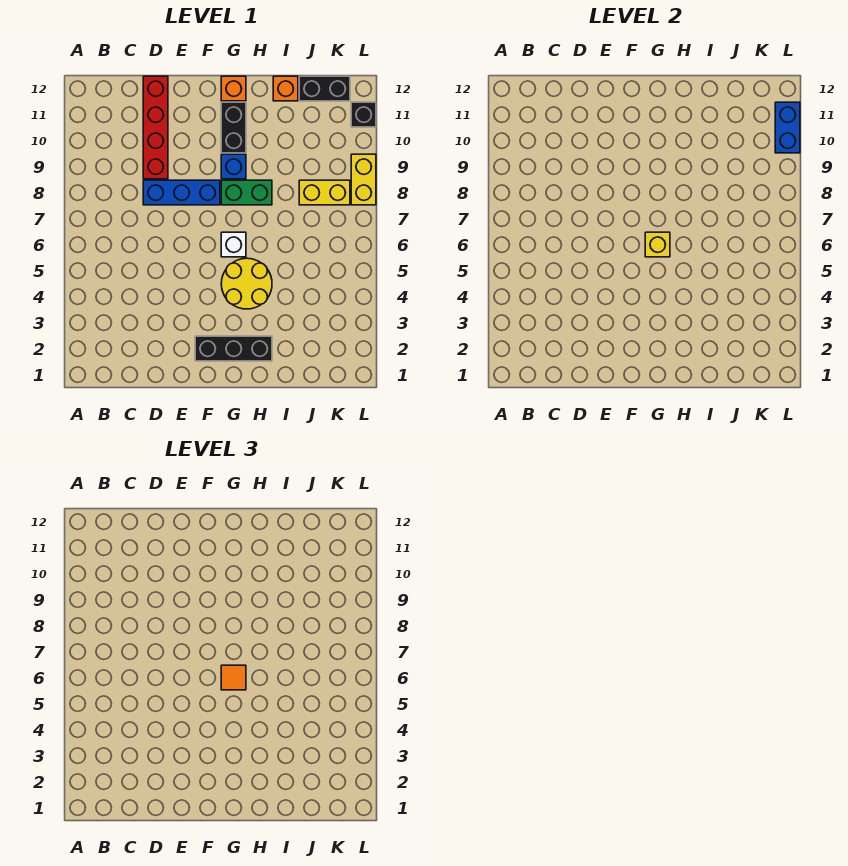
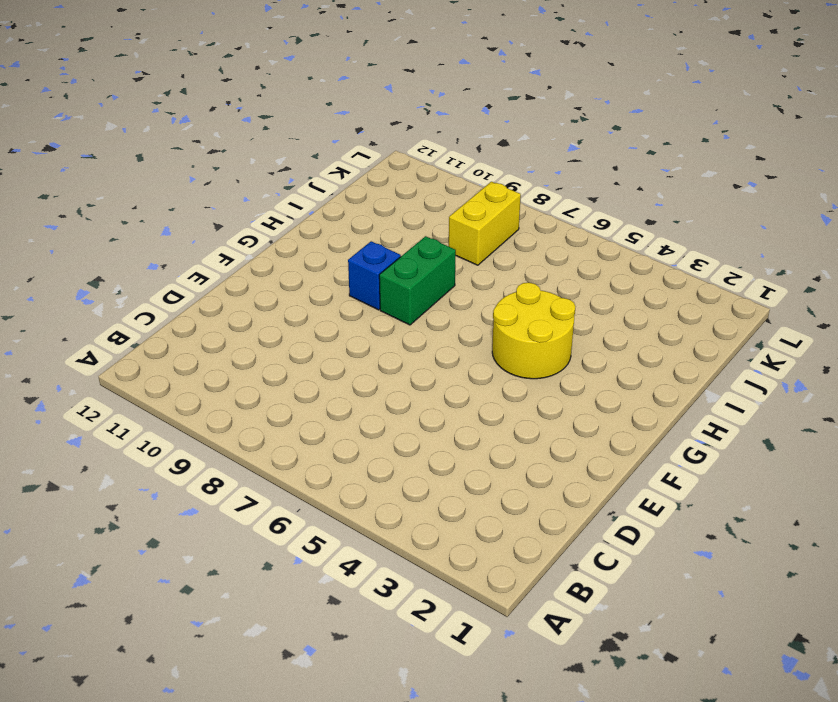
none -> blue 1x3 brick [143,180,220,205]
none -> red 1x4 brick [143,76,168,179]
none -> black 1x3 brick [195,336,272,361]

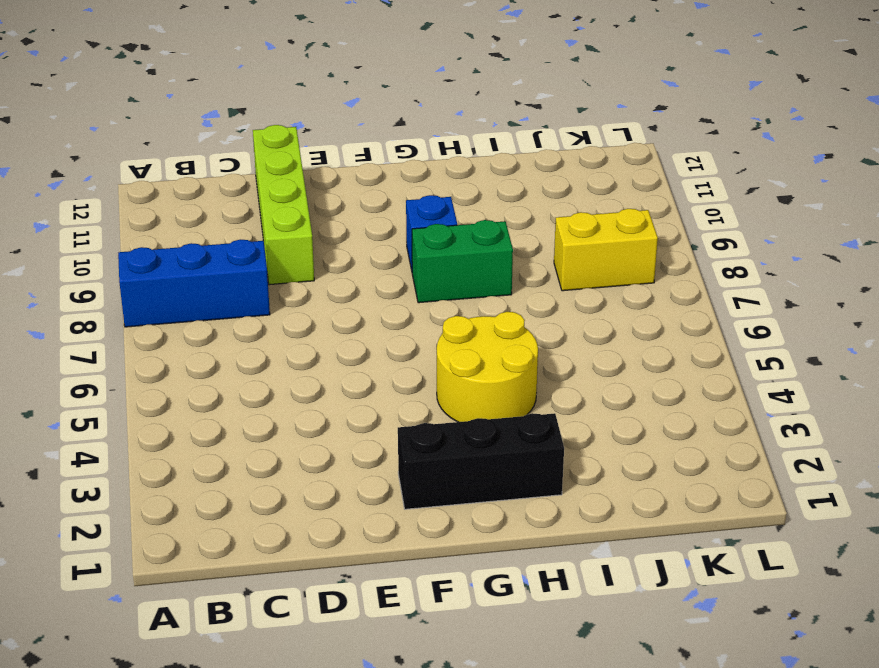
blue 1x3 brick [118,240,270,327] -> blue 1x3 brick moved to [143,180,220,205]
lime 1x4 brick [253,125,314,285] -> red 1x4 brick [143,76,168,179]
none -> white 1x1 brick [221,232,246,257]
none -> black 1x2 brick [221,102,246,153]
none -> orange 1x1 brick [221,76,246,101]

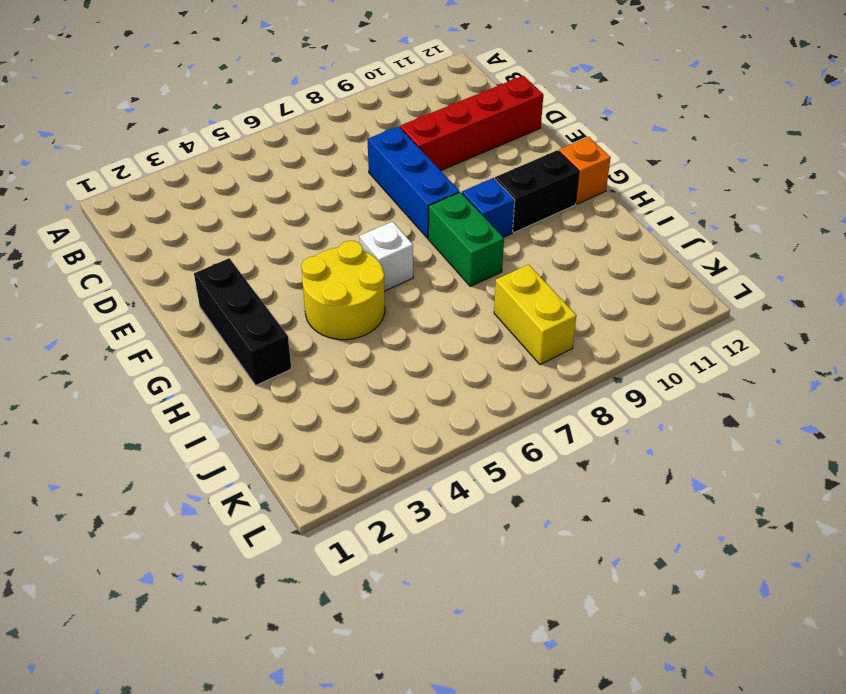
none -> orange 1x1 brick [273,76,298,101]
none -> black 1x2 brick [299,76,350,101]
none -> yellow 1x2 brick [351,154,376,205]

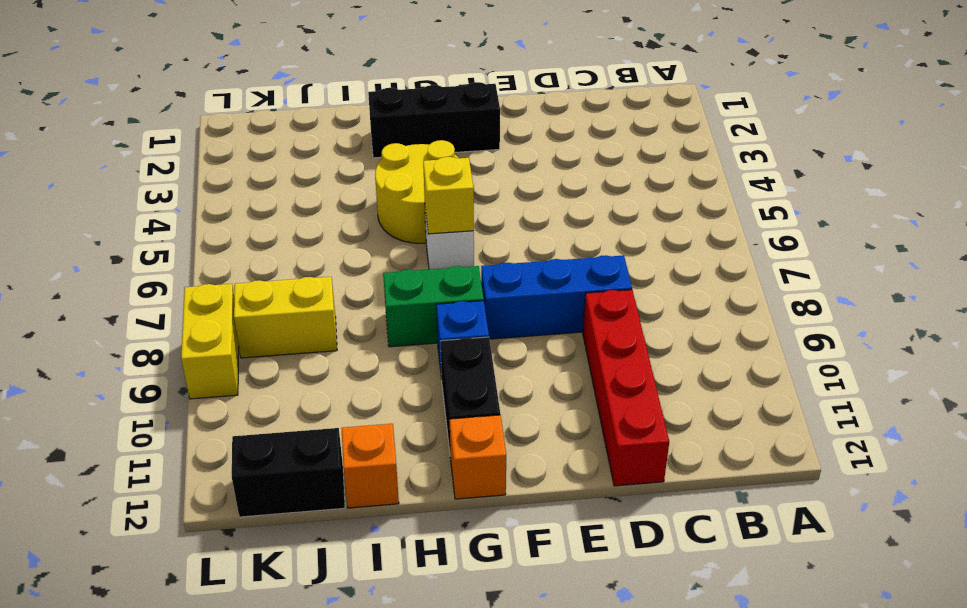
none -> black 1x1 brick [351,102,376,127]
none -> blue 1x2 brick [775,102,800,153]
none -> orange 1x1 tile [221,665,246,690]

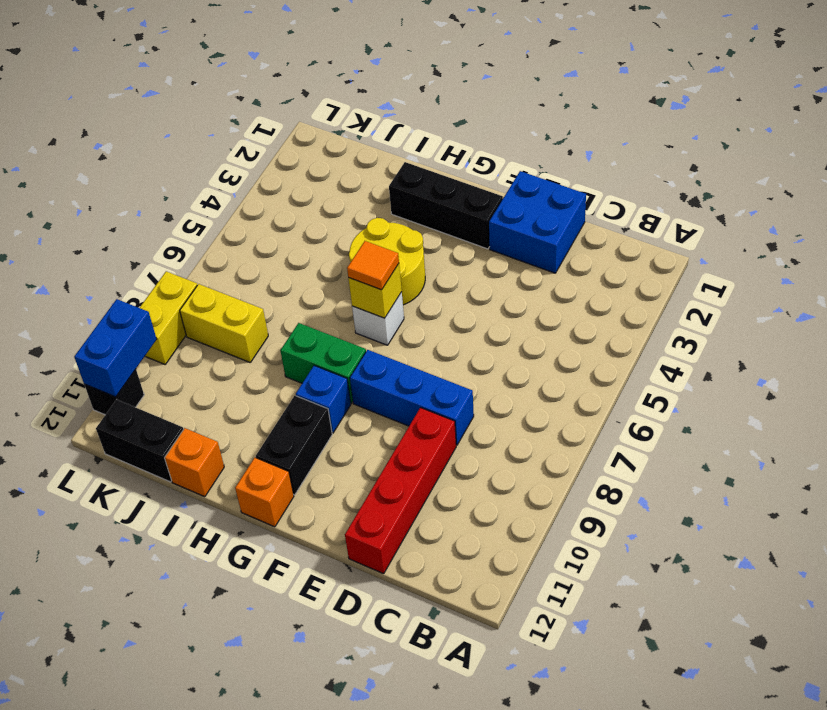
blue 2x2 brick [489,171,586,273] -> none

